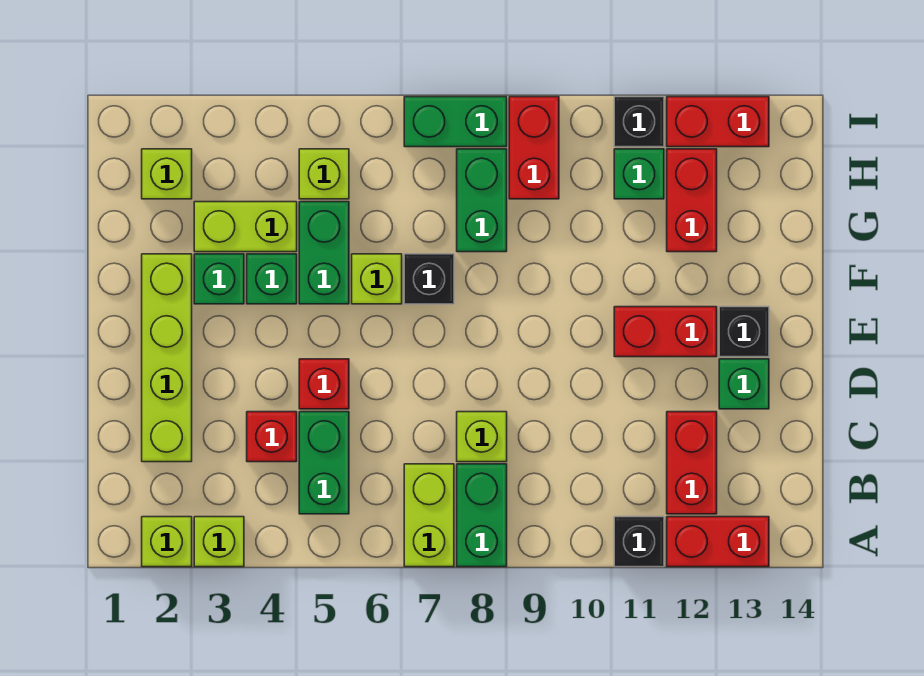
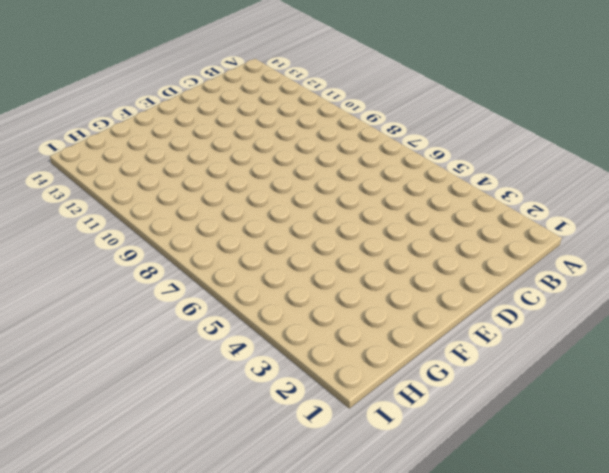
none -> lime 1x1 brick [142,517,192,567]
none -> lime 1x1 brick [194,517,244,567]
none -> lime 1x2 brick [404,464,454,567]
none -> green 1x2 brick [457,464,507,567]

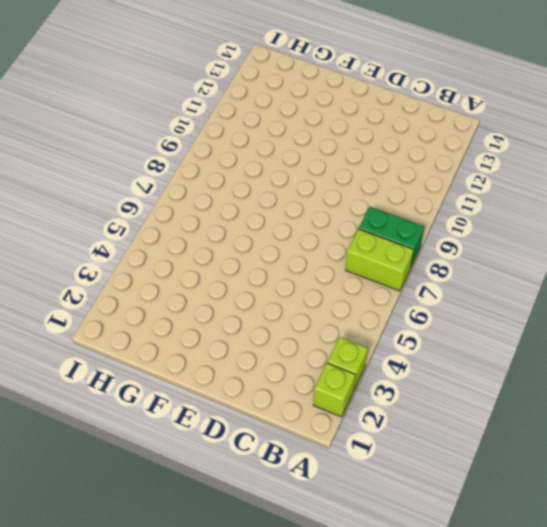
none -> black 1x1 brick [614,517,664,567]
none -> red 1x2 brick [667,517,769,567]
none -> green 1x2 brick [299,412,349,514]
none -> red 1x2 brick [667,412,717,514]

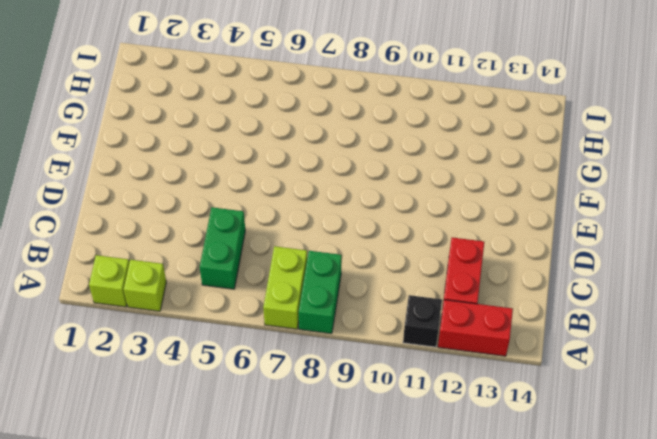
none -> lime 1x4 brick [142,254,192,462]
none -> red 1x1 brick [247,412,297,462]
none -> lime 1x1 brick [457,412,507,462]
none -> red 1x1 brick [299,359,349,409]

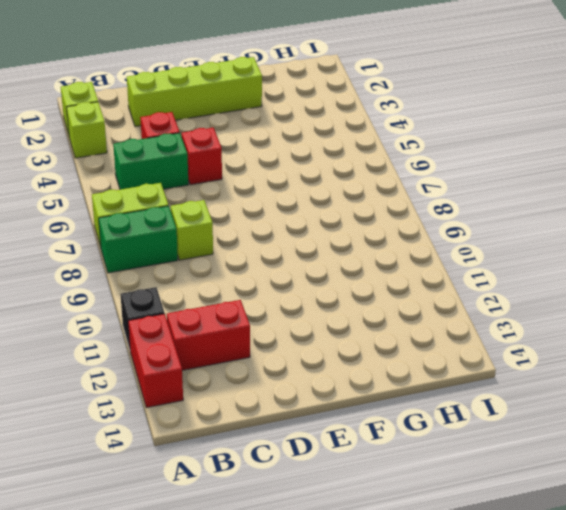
none -> green 1x1 brick [719,359,769,409]
none -> red 1x2 brick [614,307,717,357]
none -> black 1x1 brick [719,307,769,357]
none -> green 1x1 brick [194,254,244,304]

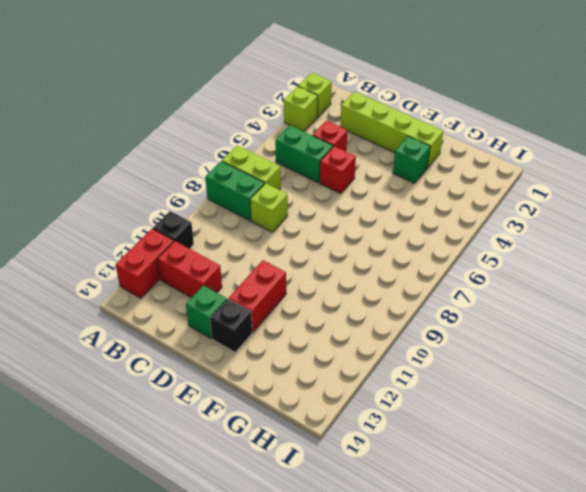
none -> green 1x1 brick [247,254,297,304]
none -> green 1x2 brick [299,202,349,304]
none -> lime 1x1 brick [352,254,402,304]
none -> black 1x1 brick [404,254,454,304]

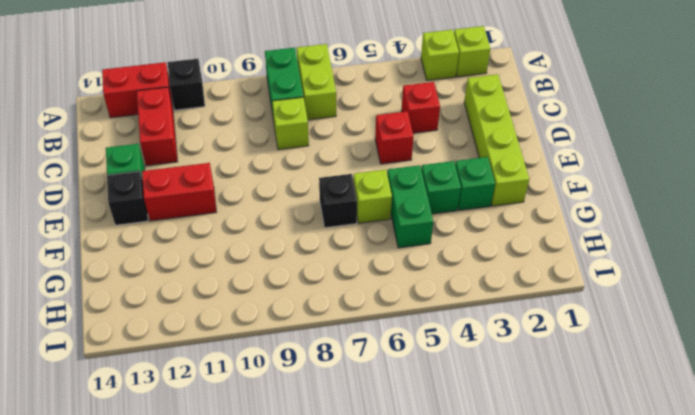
none -> green 1x2 brick [299,412,349,514]
none -> lime 1x2 brick [194,202,297,252]
none -> green 1x2 brick [457,149,507,252]
none -> red 1x2 brick [667,149,717,252]

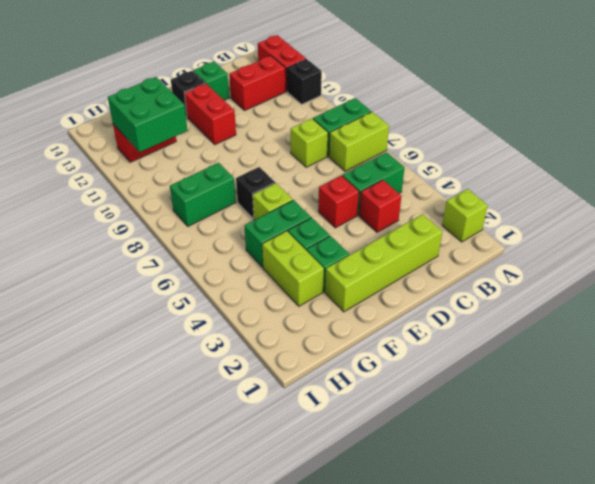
green 2x2 brick [108,77,188,152] -> none
none -> lime 1x1 brick [194,517,244,567]
none -> lime 1x1 brick [142,149,192,199]
none -> lime 1x1 brick [299,149,349,199]
none -> red 1x2 brick [509,97,559,199]

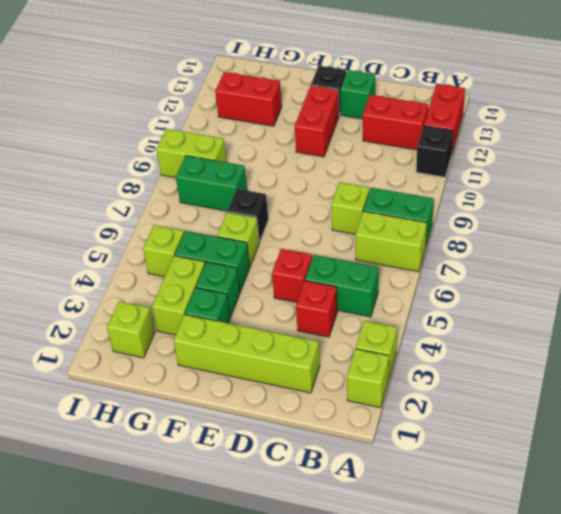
lime 1x2 brick [156,129,227,178] -> red 1x2 brick [509,97,559,199]
none -> green 1x1 brick [614,149,664,199]
none -> green 1x2 brick [404,97,507,147]
none -> black 1x1 brick [614,97,664,147]
none -> red 1x2 brick [667,97,769,147]

